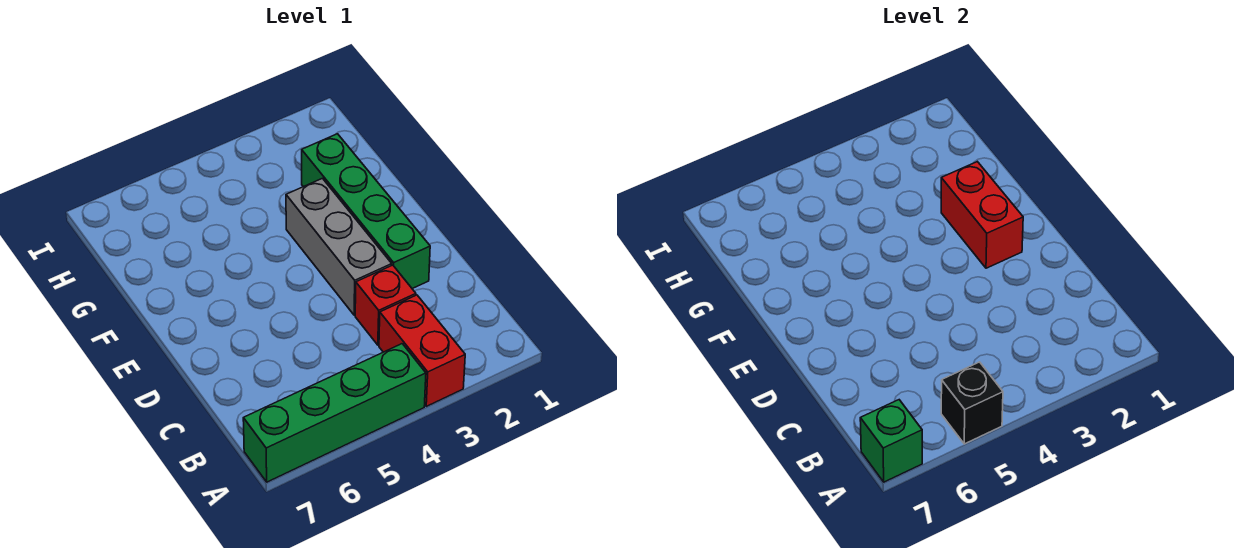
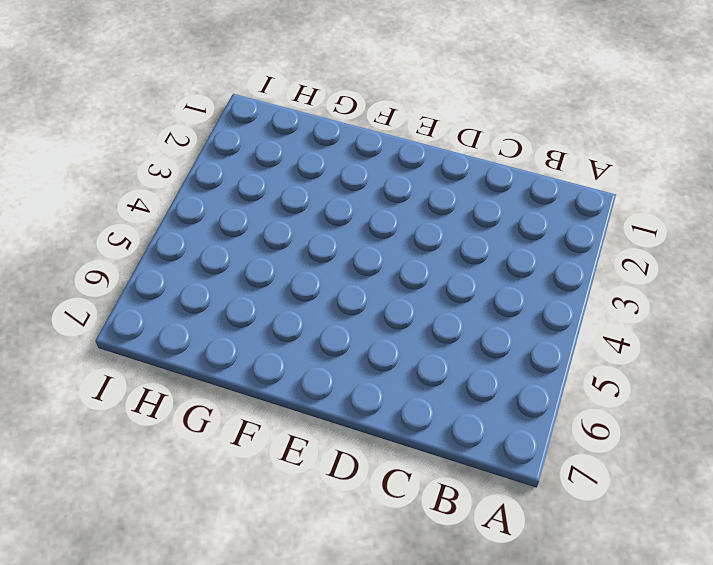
none -> red 1x2 brick [379,295,465,406]
none -> green 1x4 brick [243,344,426,482]

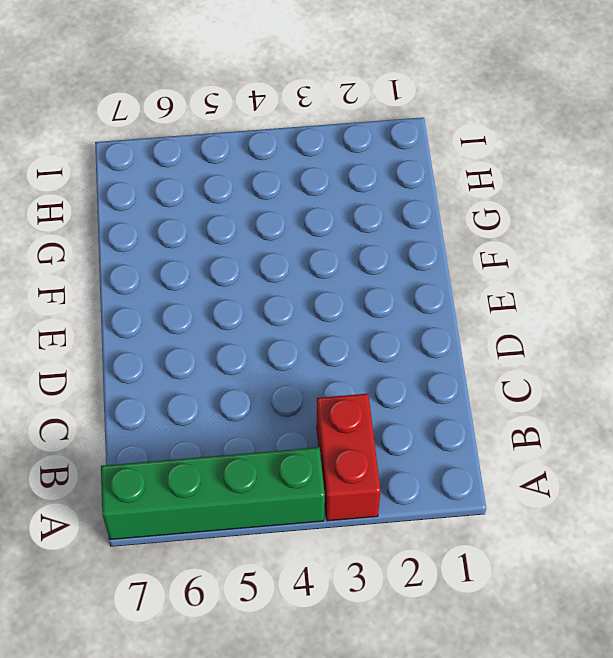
none -> red 1x1 brick [355,265,416,345]
none -> green 1x4 brick [302,134,430,289]

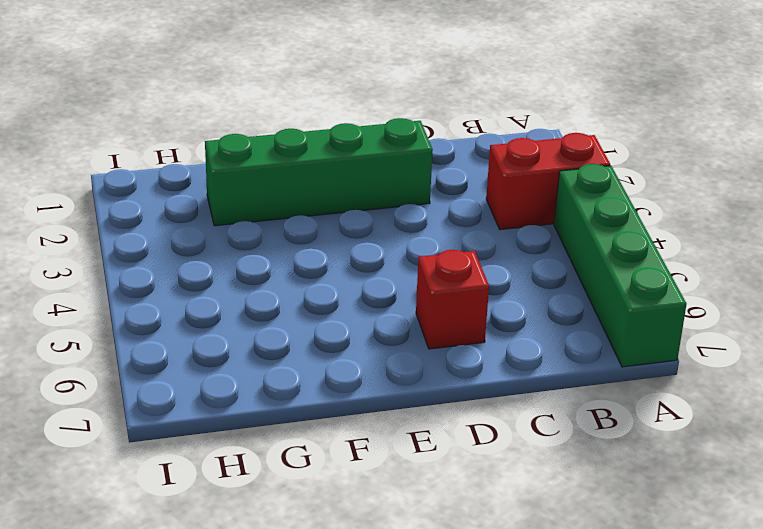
red 1x1 brick [416,250,489,349] -> red 1x1 brick moved to [355,265,416,345]
none -> grey 1x3 brick [286,178,392,315]
none -> black 1x1 brick [941,362,1003,444]

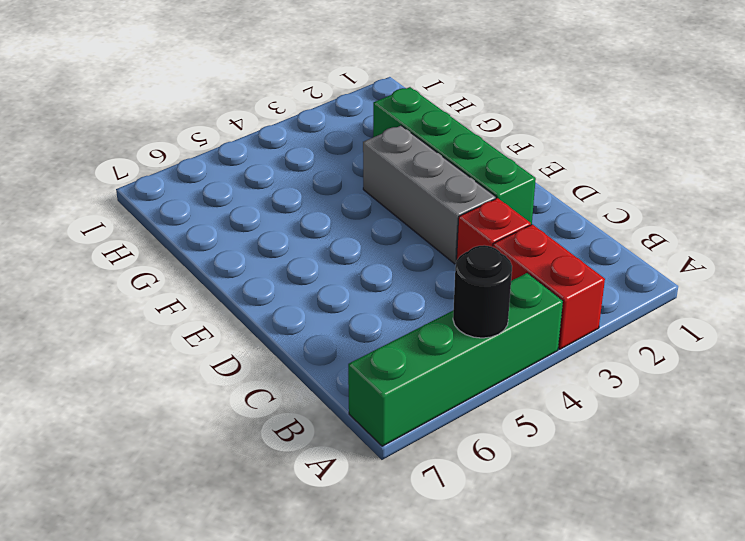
black 1x1 round brick [453,245,512,338] -> black 1x1 brick [941,362,1003,444]
none -> green 1x1 brick [860,400,922,482]
none -> red 1x2 brick [941,162,1023,268]

